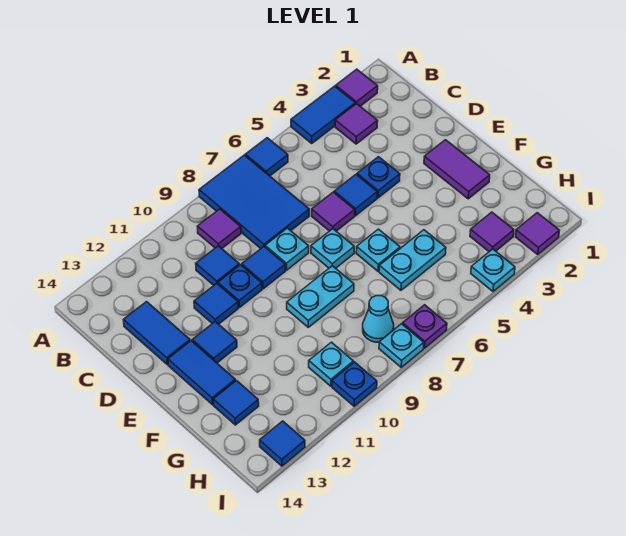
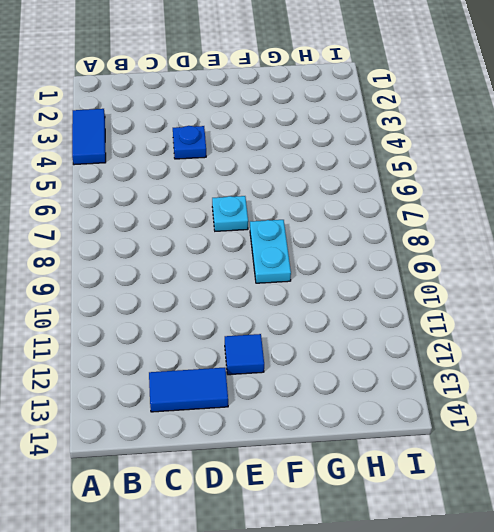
none -> purple 1x1 tile [336,69,378,106]
none -> blue 1x1 tile [245,138,288,176]
none -> blue 2x3 tile [199,155,309,249]
none -> purple 1x1 tile [335,104,378,144]

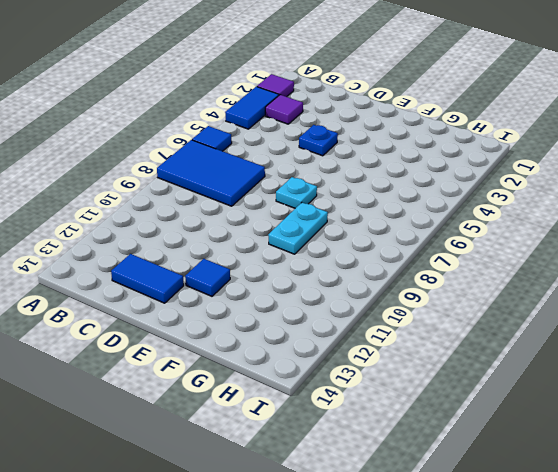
none -> purple 1x1 tile [197,209,241,248]
none -> blue 1x1 tile [196,246,239,285]
none -> blue 1x1 tile [334,175,377,216]
none -> purple 1x1 tile [312,192,355,231]

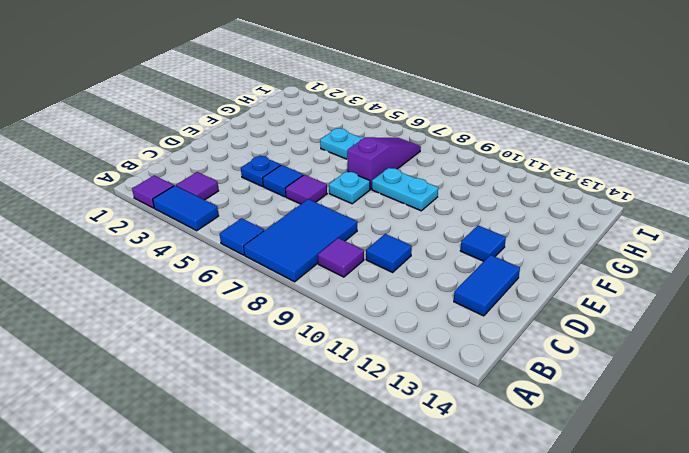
purple 1x3 slope [347,137,421,189] -> none
none -> cyan 1x1 plate [265,228,309,270]
none -> blue 1x1 tile [242,247,285,289]
none -> blue 1x1 plate [218,265,262,307]
none -> blue 1x1 tile [194,283,238,324]

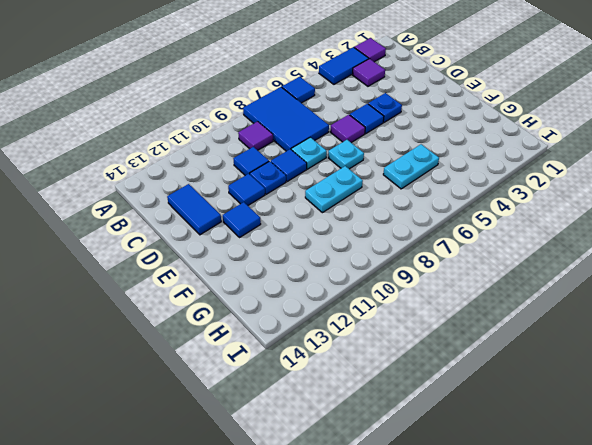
none -> purple 1x2 tile [424,140,490,199]
none -> blue 1x2 tile [168,341,235,405]
none -> cyan 1x1 plate [356,229,400,271]
none -> blue 1x1 tile [213,381,259,425]

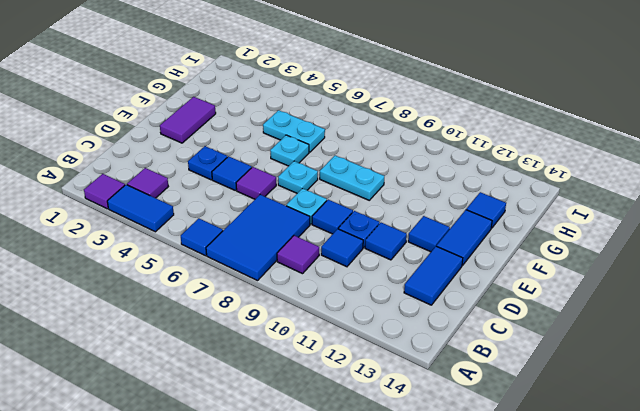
none -> purple 1x1 tile [470,212,514,252]
none -> cyan 1x1 cone [363,296,394,342]
none -> cyan 1x1 plate [309,342,354,386]
none -> purple 1x1 tile [516,213,559,254]

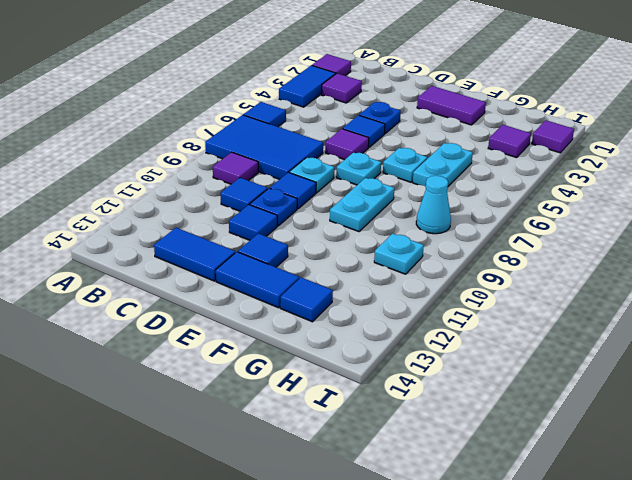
none -> cyan 1x1 plate [471,249,515,291]
none -> purple 1x1 plate [403,305,447,348]
none -> cyan 1x1 plate [379,324,424,367]
none -> blue 1x1 plate [332,362,377,406]

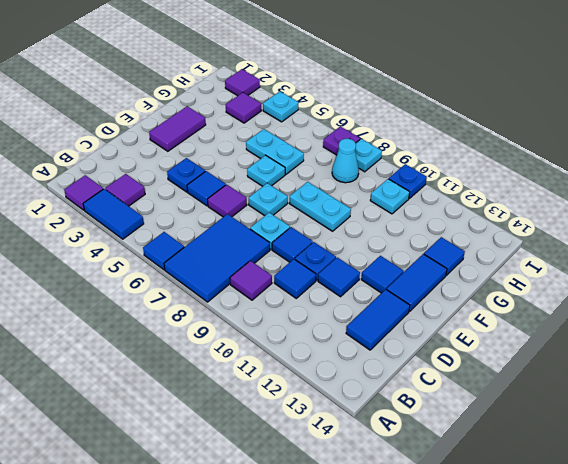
none -> blue 1x1 tile [260,421,305,466]

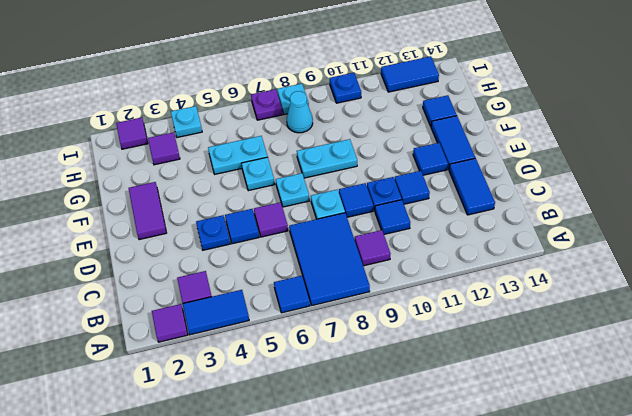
blue 1x2 tile [381,56,439,92] -> blue 1x1 tile [260,421,305,466]
none -> cyan 1x1 plate [309,342,354,386]

